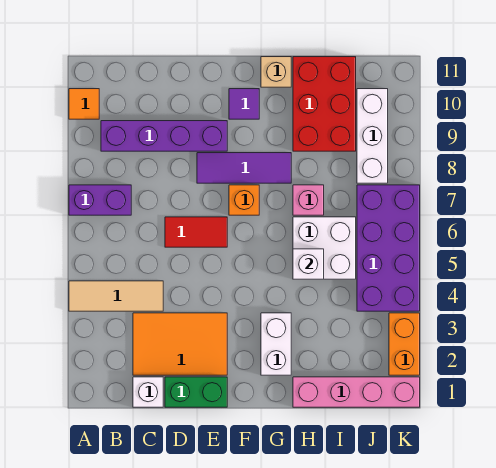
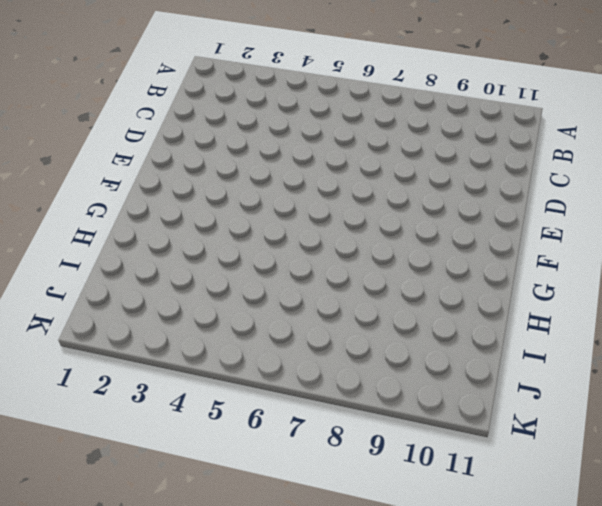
none -> tan 1x3 tile [69,281,163,311]
none -> purple 1x2 brick [69,185,131,215]
none -> orange 1x1 tile [69,89,99,119]

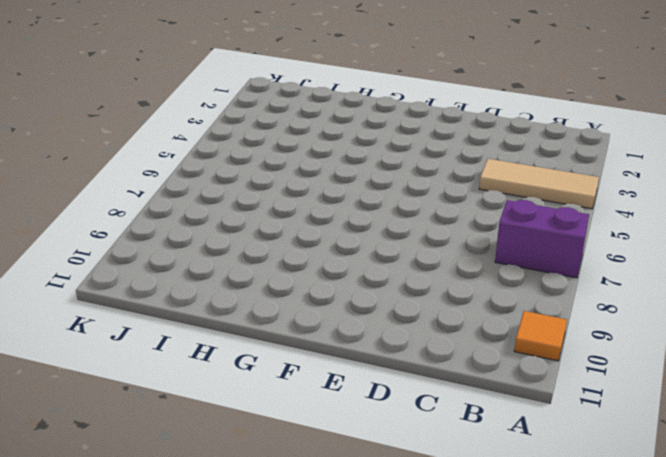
none -> purple 1x4 brick [101,121,227,151]
none -> white 1x1 brick [133,377,163,407]
none -> orange 2x3 tile [133,313,227,375]

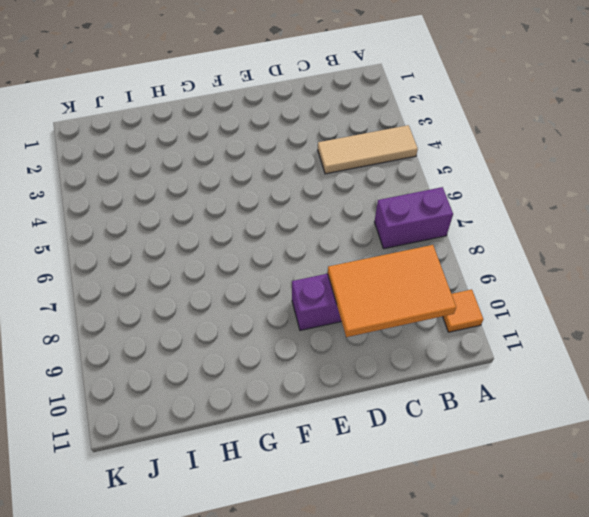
orange 2x3 tile [328,245,456,337] -> orange 2x3 tile moved to [133,313,227,375]
none -> white 1x1 brick [133,377,163,407]
none -> green 1x2 brick [165,377,227,407]
none -> red 1x2 tile [165,217,227,247]

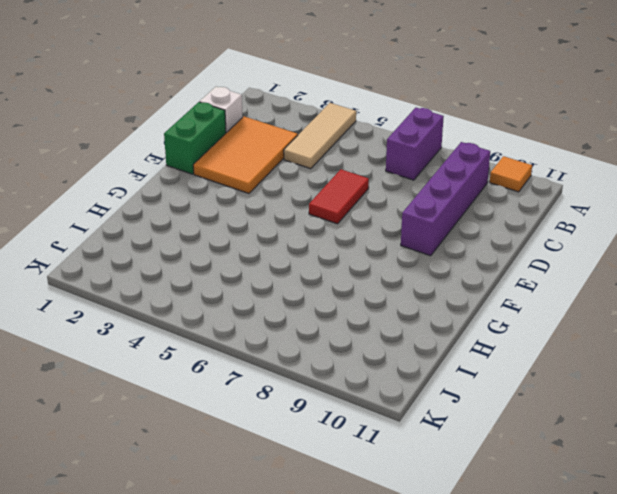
none -> purple 1x3 tile [197,153,291,183]
none -> orange 1x1 brick [229,185,259,215]
none -> purple 1x1 tile [229,89,259,119]

